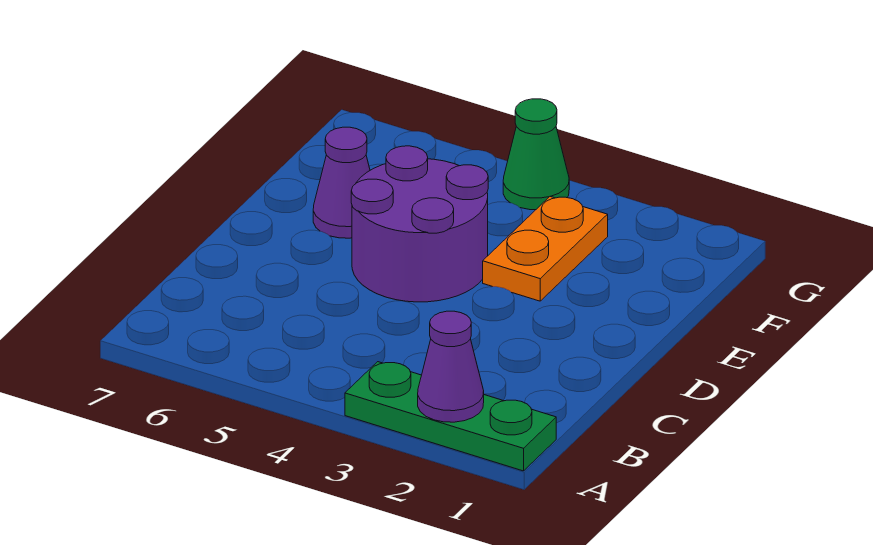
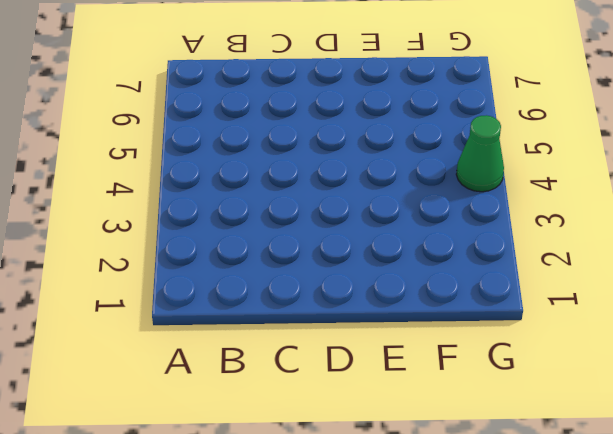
none -> green 1x3 plate [345,362,556,471]
none -> purple 2x2 round brick [351,146,488,302]

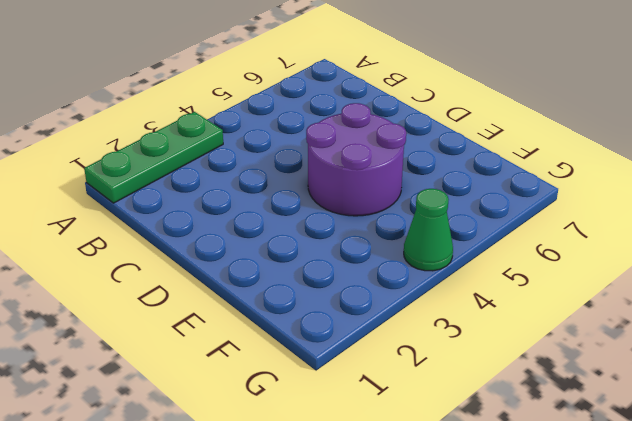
none -> orange 1x2 plate [483,196,608,301]
none -> purple 1x1 cone [313,127,370,238]

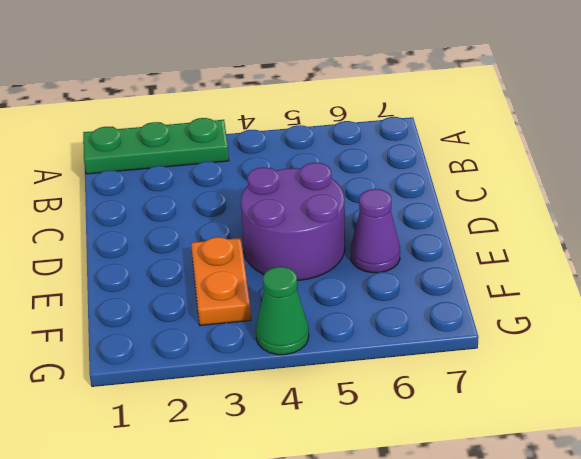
none -> purple 1x1 cone [418,311,484,422]

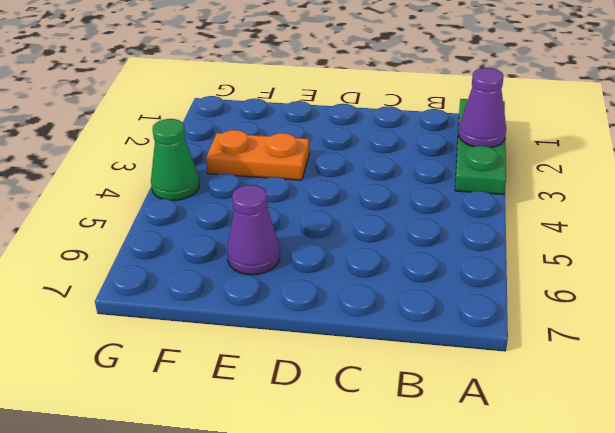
none -> purple 2x2 round brick [351,146,488,302]

